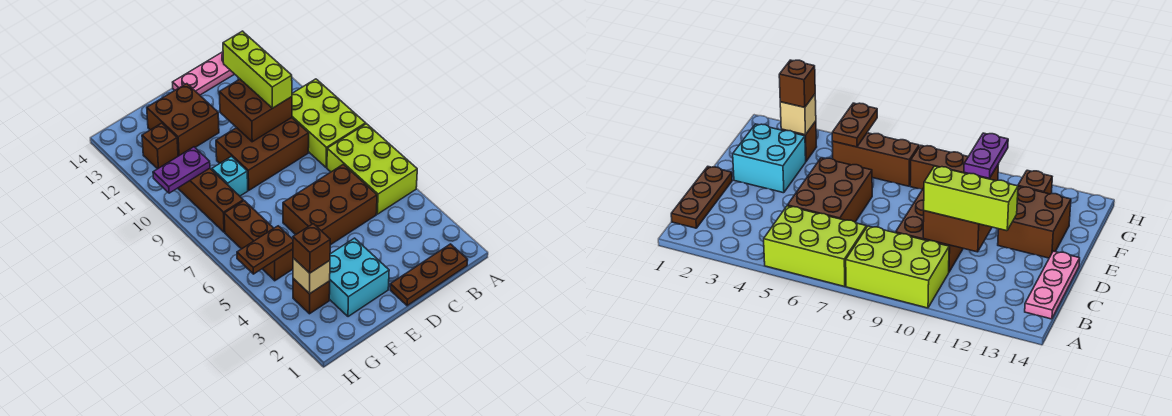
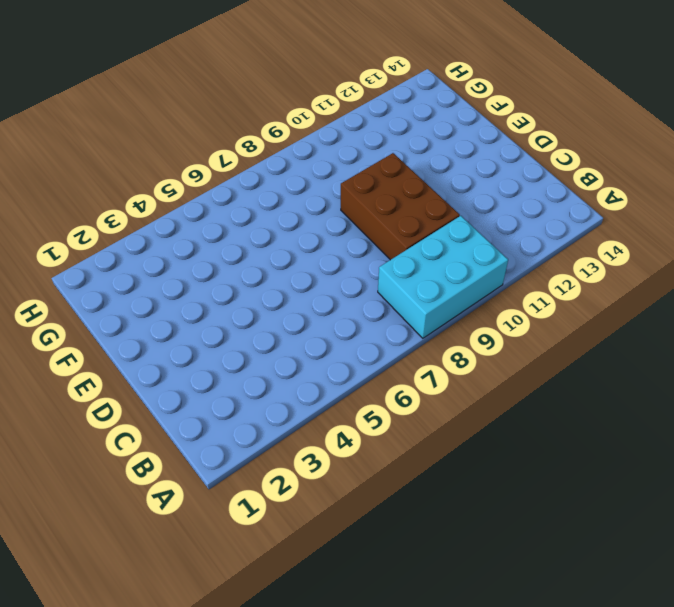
cyan 2x3 brick [378,216,508,338] -> lime 2x3 brick [292,79,366,167]
none -> lime 2x3 brick [327,124,417,214]
none -> brown 1x3 plate [390,244,468,306]
none -> pink 1x3 plate [173,52,234,95]

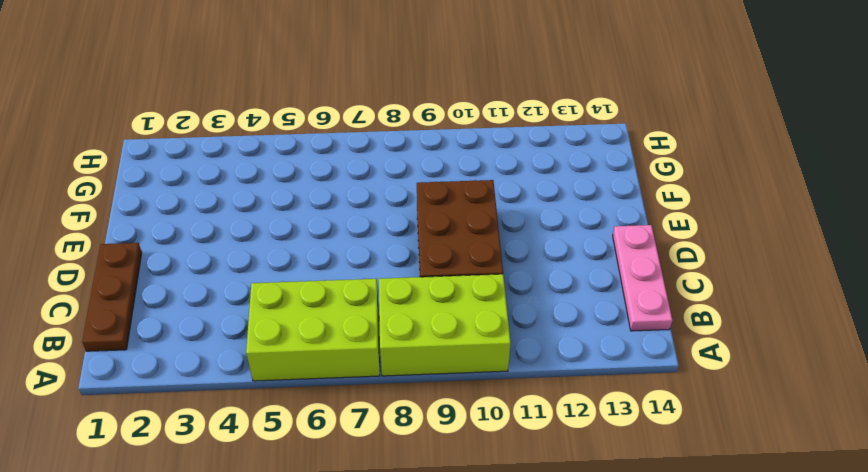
none -> brown 2x3 brick [283,164,377,245]
none -> cyan 2x2 brick [329,238,389,317]
none -> brown 2x2 brick [147,84,219,156]

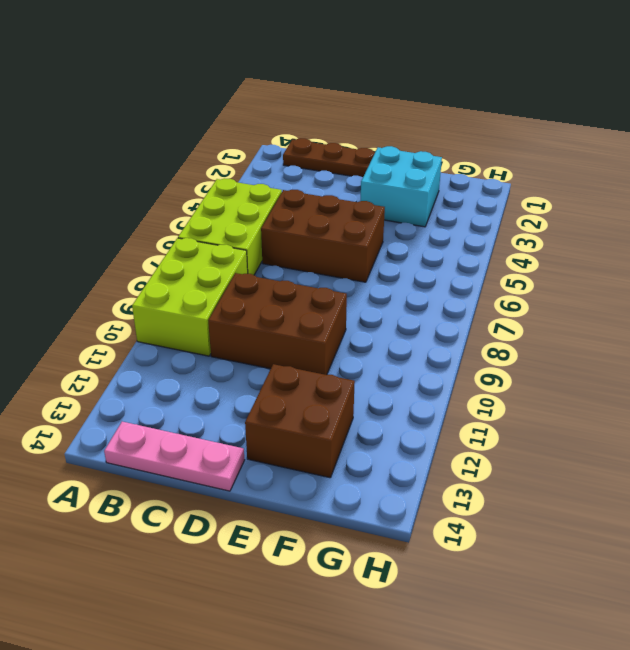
none -> cyan 1x1 brick [212,156,248,196]
none -> brown 1x1 brick [293,278,330,314]
none -> brown 1x3 brick [224,201,293,281]

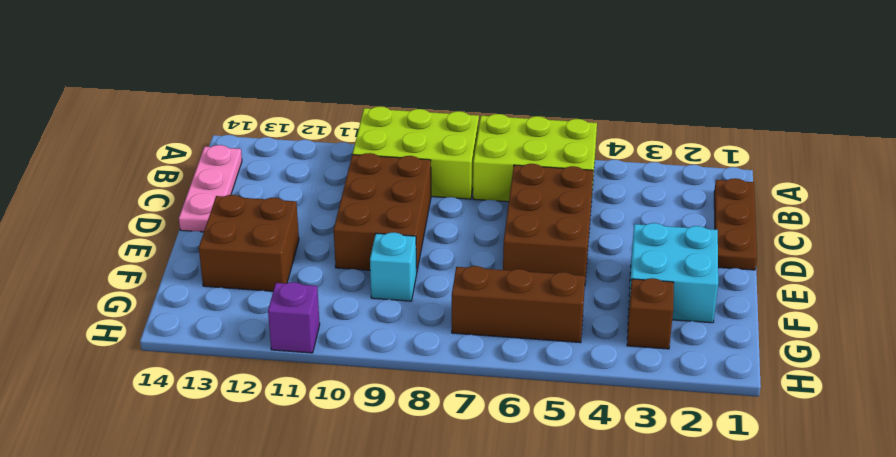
purple 1x1 brick [268,282,320,353] -> none
none -> brown 1x3 brick [178,168,243,232]
none -> brown 1x1 brick [142,123,178,169]
none -> brown 2x2 brick [219,79,292,142]

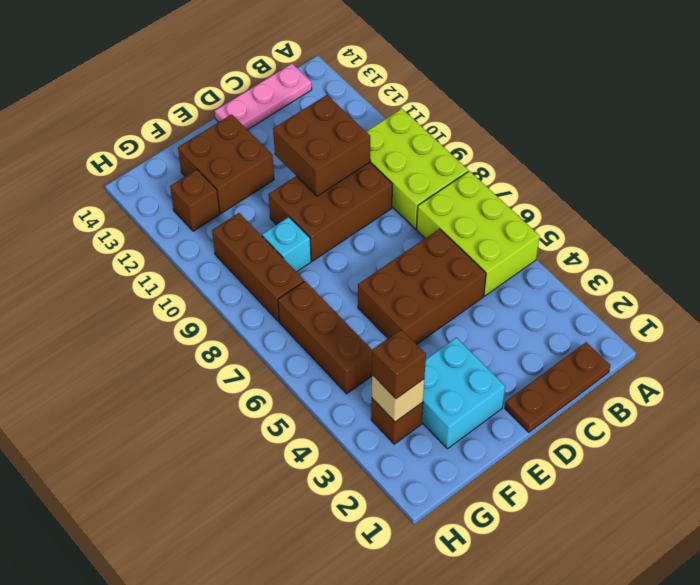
none -> brown 1x2 plate [237,226,293,274]
none -> purple 1x2 plate [153,147,210,193]
none -> lime 1x3 brick [223,31,292,108]

